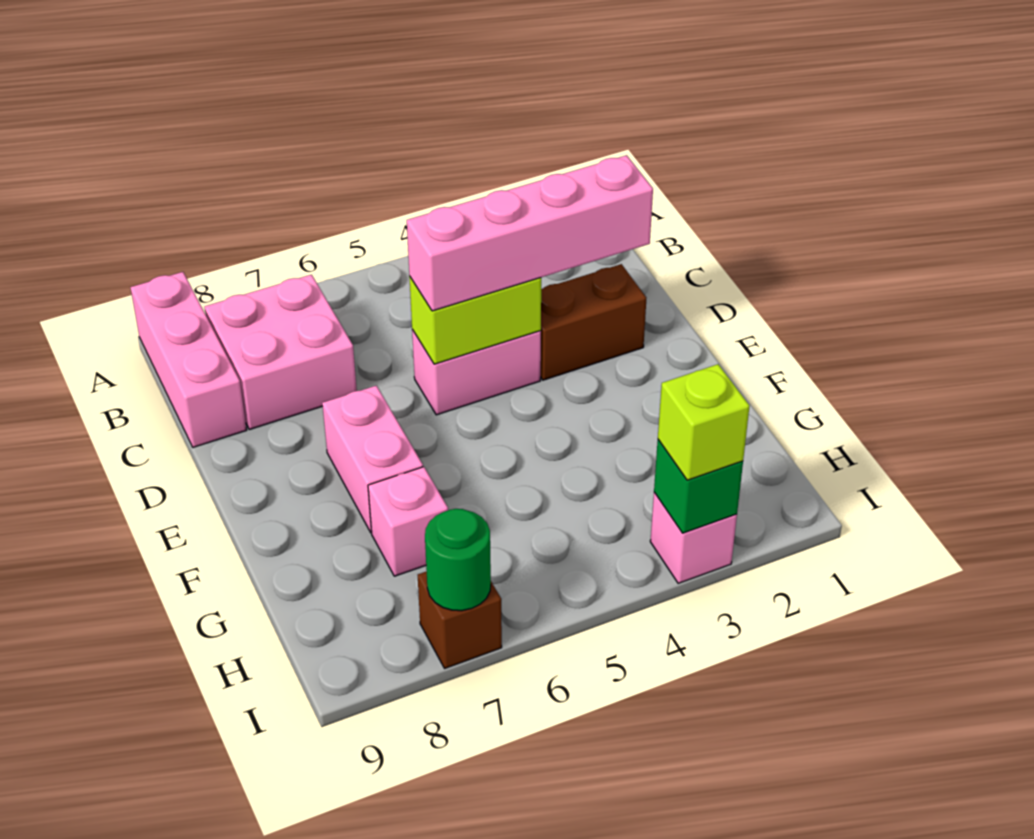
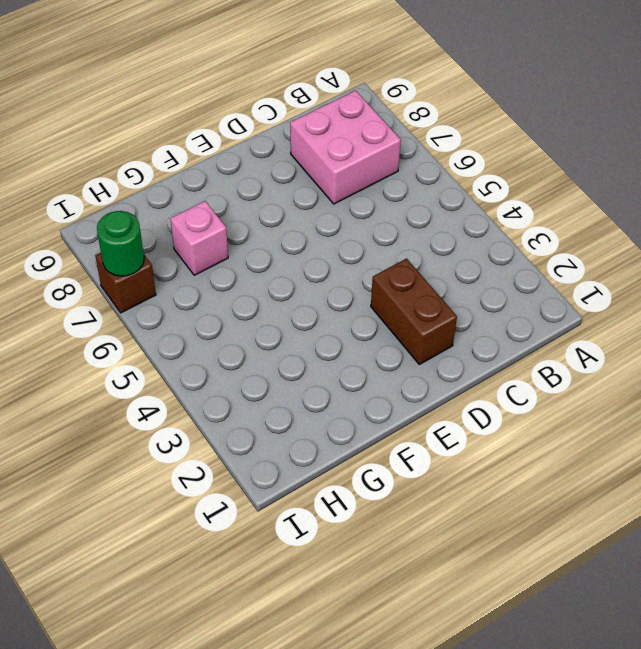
none -> pink 1x3 brick [130,272,246,447]
none -> pink 1x2 brick [412,330,541,415]
none -> pink 1x2 brick [322,386,423,533]

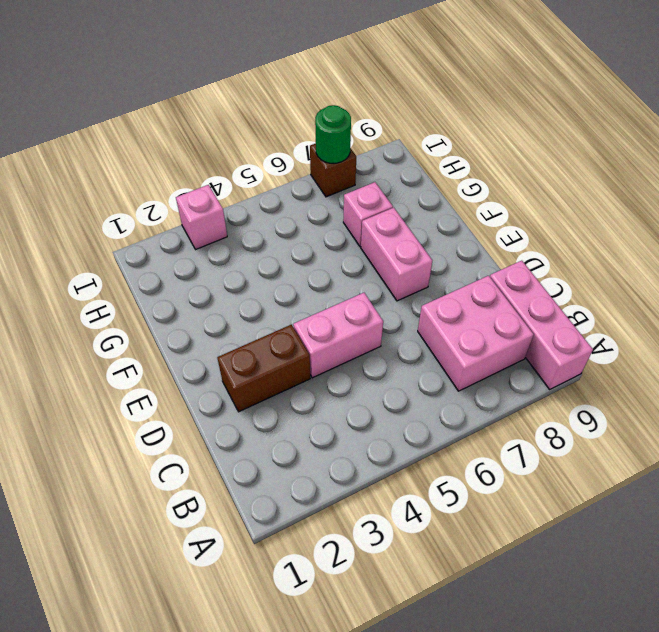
none -> lime 1x2 brick [409,276,541,364]
none -> green 1x1 brick [654,440,743,533]
none -> pink 1x4 brick [407,155,653,311]

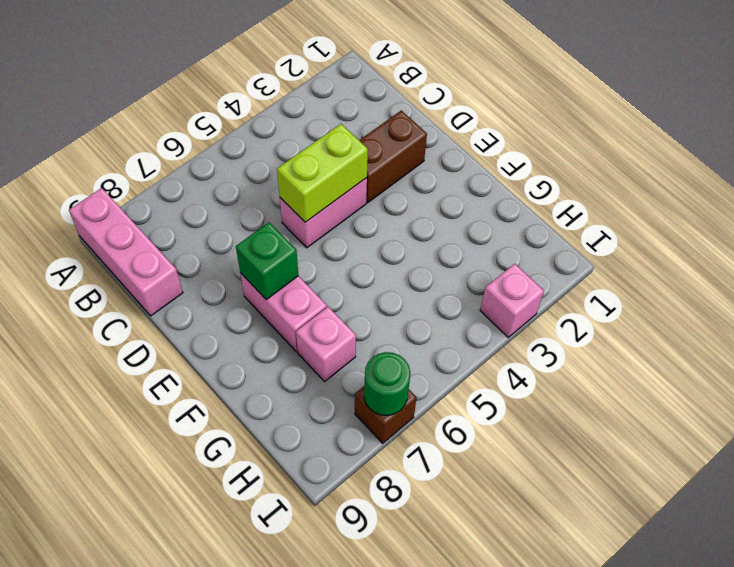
green 1x1 brick [236,222,298,299] -> green 1x1 brick moved to [654,440,743,533]
none -> pink 2x2 brick [205,275,357,429]
none -> pink 1x4 brick [407,155,653,311]
none -> lime 1x1 brick [658,364,749,480]

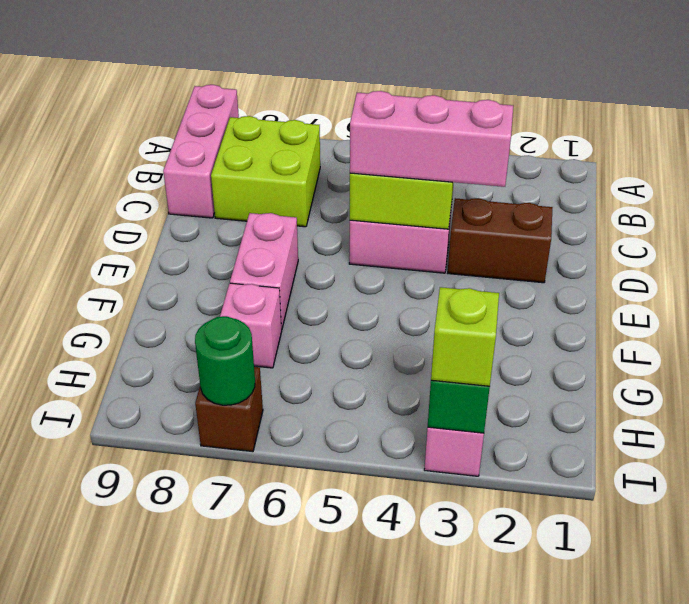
lime 2x2 brick [211,116,320,227] -> pink 2x2 brick [205,275,357,429]
pink 1x3 brick [350,91,513,187] -> pink 1x4 brick [407,155,653,311]

